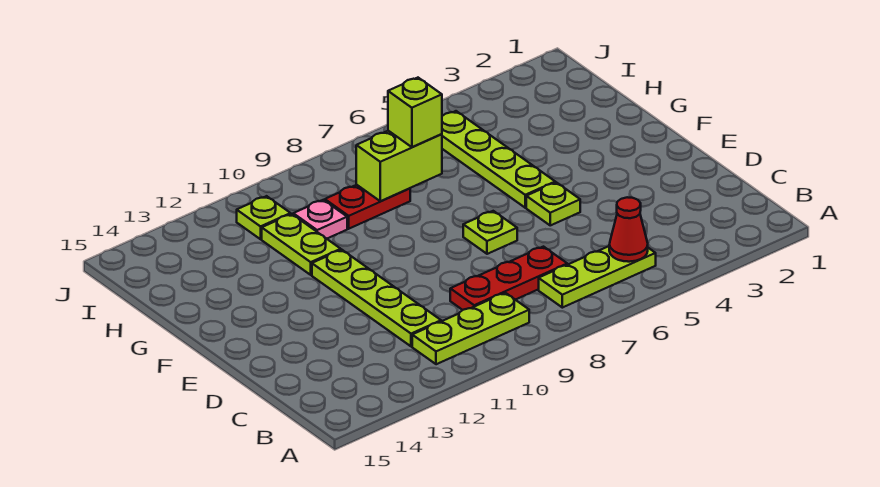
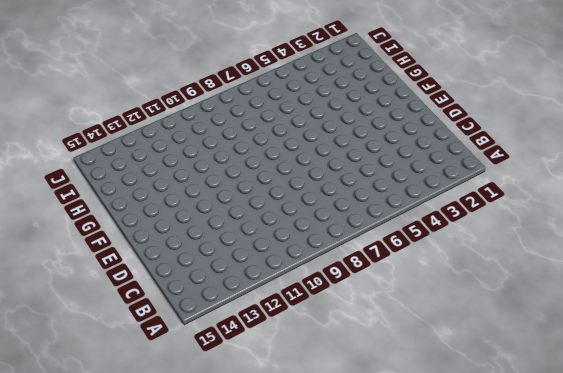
none -> lime 1x3 plate [539,246,656,308]
none -> lime 1x3 plate [412,293,529,364]
none -> red 1x3 plate [450,247,567,310]

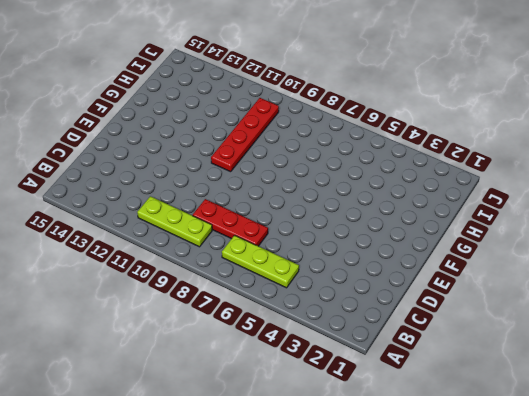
red 1x4 plate [211,98,279,172] -> pink 1x1 plate [293,200,347,239]
none -> lime 1x4 plate [312,250,441,346]
none -> lime 1x1 plate [526,182,580,225]
none -> lime 1x1 plate [463,211,517,254]

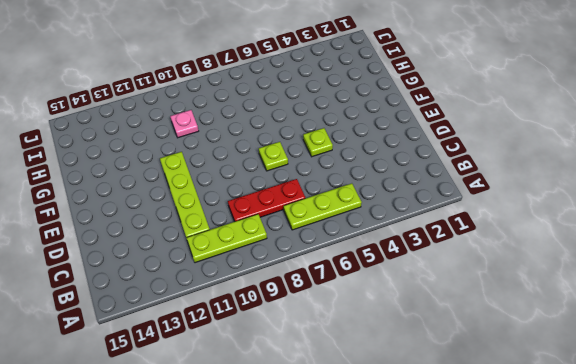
none -> lime 1x4 plate [442,111,555,208]
none -> lime 1x2 plate [262,214,341,275]
none -> red 1x2 plate [325,185,410,229]

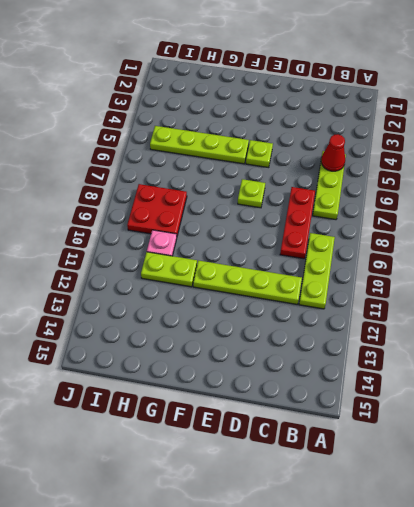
red 2x2 plate [127,184,187,236] -> red 1x2 plate [325,185,410,229]
none -> lime 1x1 plate [237,196,291,239]
none -> lime 1x2 brick [356,131,442,201]
none -> lime 1x1 brick [388,78,442,147]

